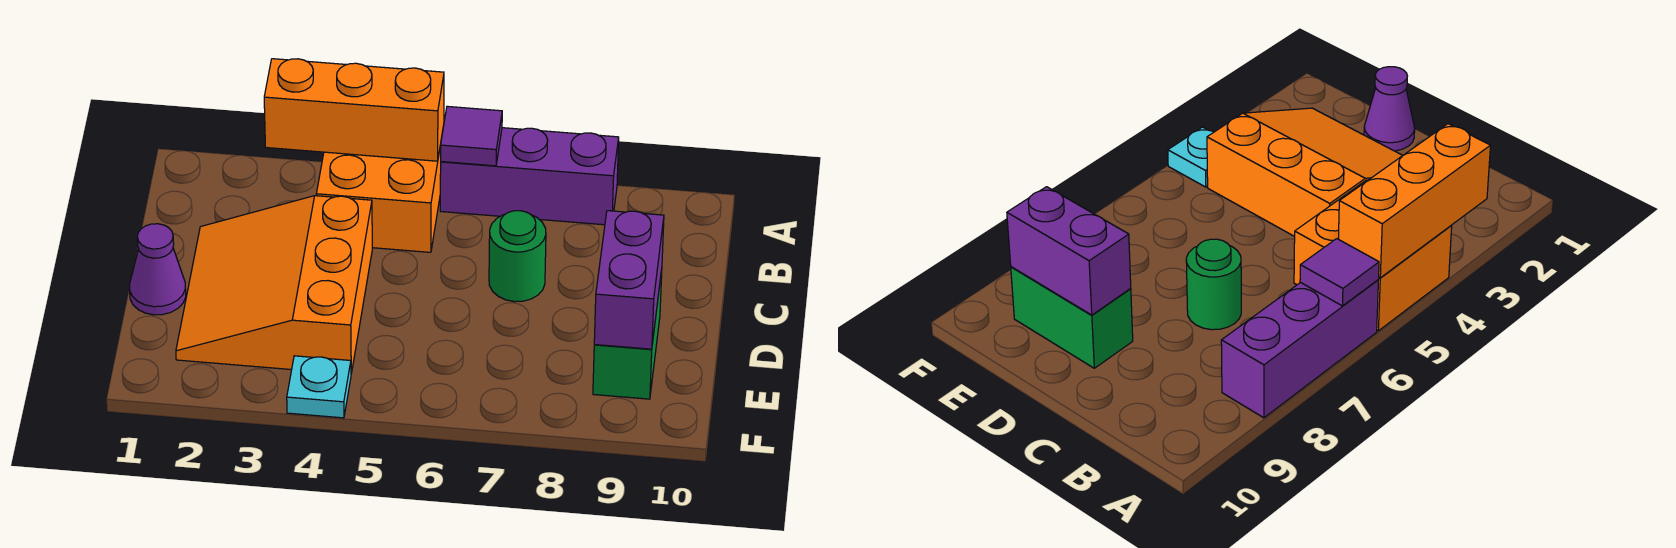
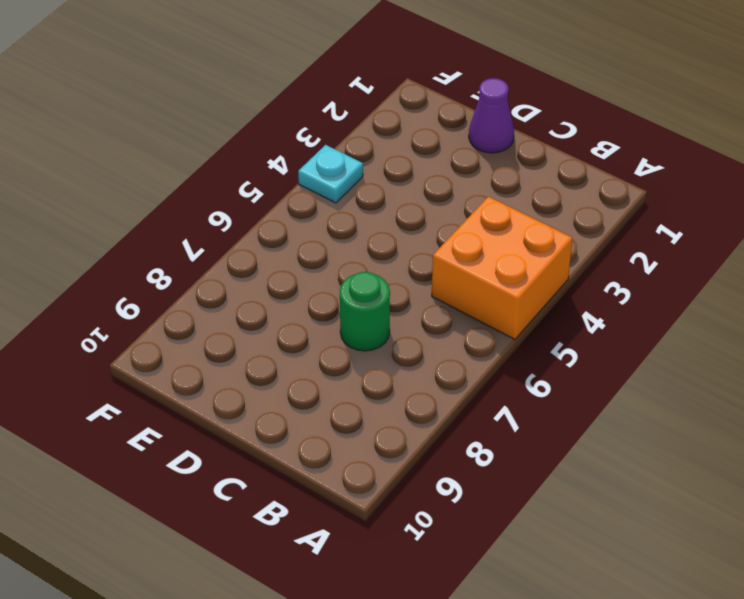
none -> purple 1x3 brick [440,128,619,225]
none -> orange 3x3 slope [176,196,372,373]

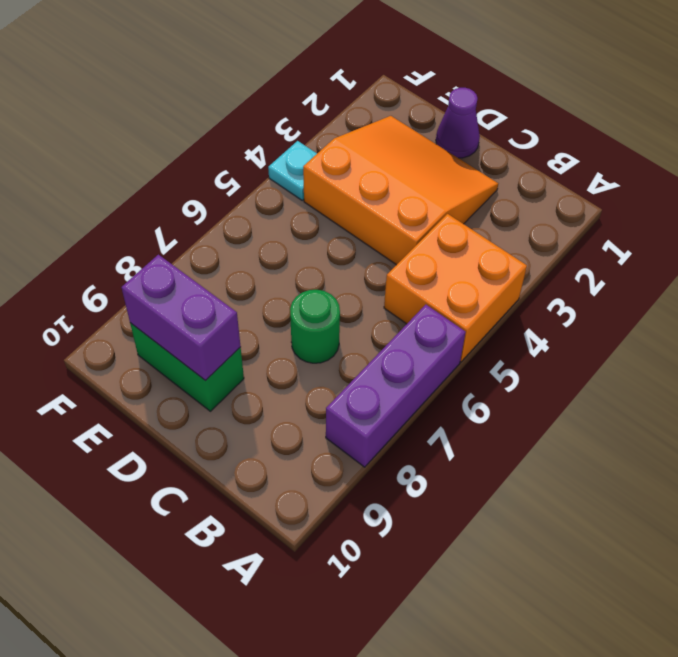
none -> orange 1x3 brick [264,59,444,161]
none -> purple 1x1 tile [440,106,502,166]

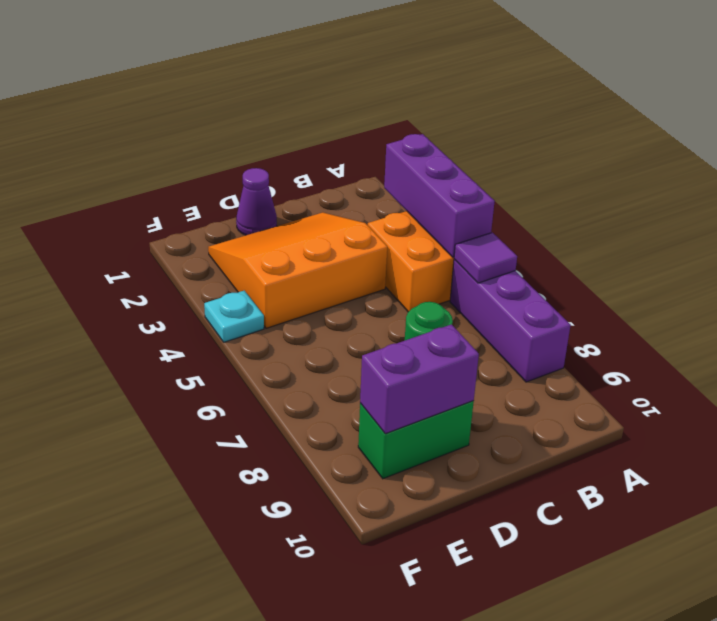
purple 1x3 brick [384,134,495,257] -> orange 1x3 brick [264,59,444,161]

